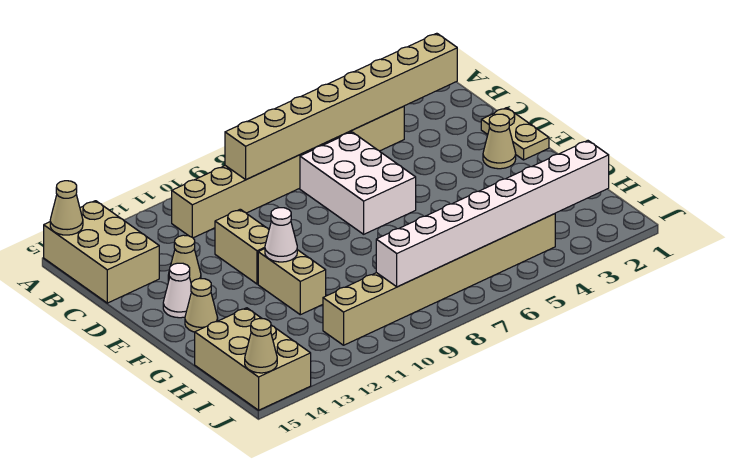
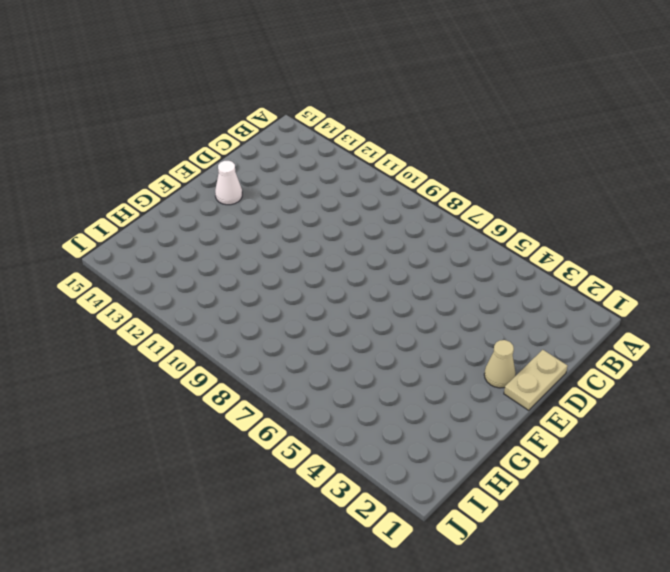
none -> tan 2x3 brick [44,201,159,303]
none -> tan 1x8 brick [172,106,404,238]
none -> white 2x3 brick [300,132,416,234]

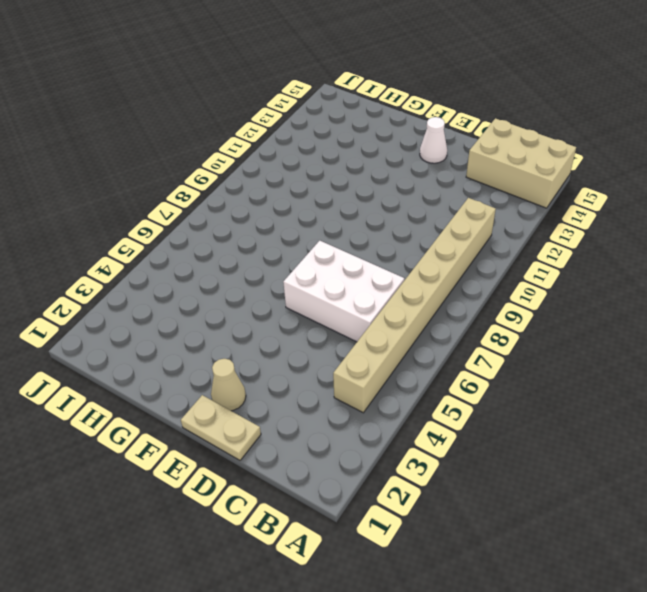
none -> tan 1x2 brick [215,209,269,284]
none -> tan 1x1 cone [168,235,201,283]
none -> tan 1x2 brick [258,249,326,315]

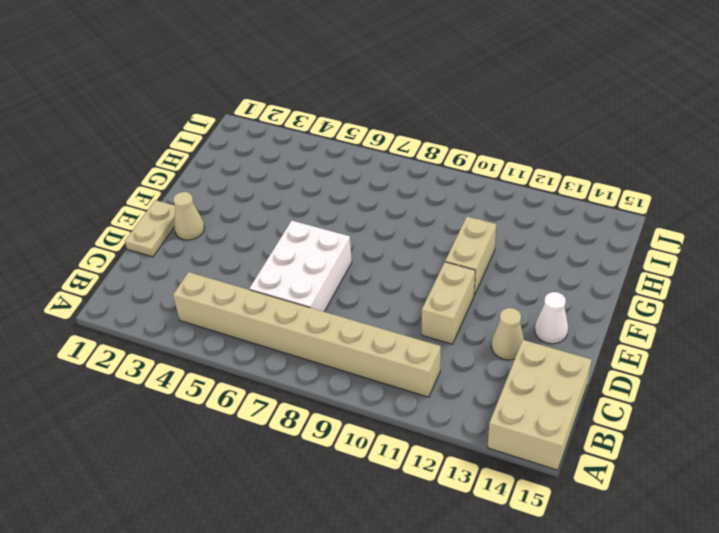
none -> tan 1x1 cone [185,278,218,332]
none -> tan 2x3 brick [195,308,311,410]
none -> tan 1x8 brick [323,214,555,345]

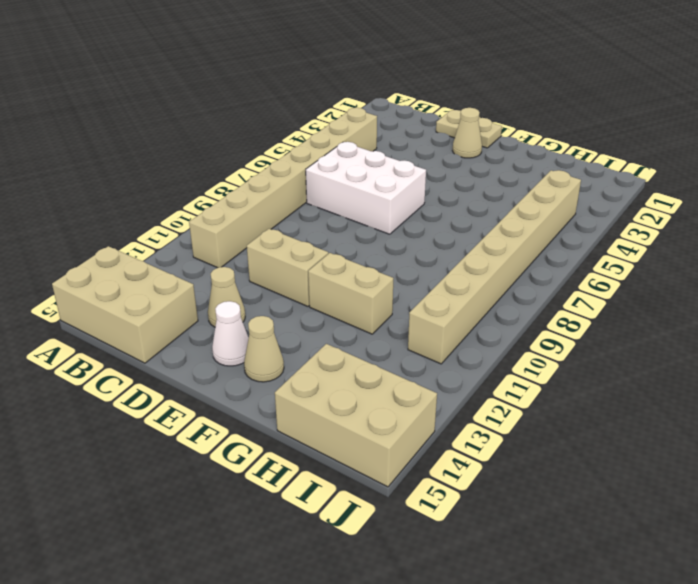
none -> tan 1x1 cone [50,181,83,235]
none -> tan 1x8 brick [225,33,457,180]
none -> white 1x1 cone [265,208,297,262]

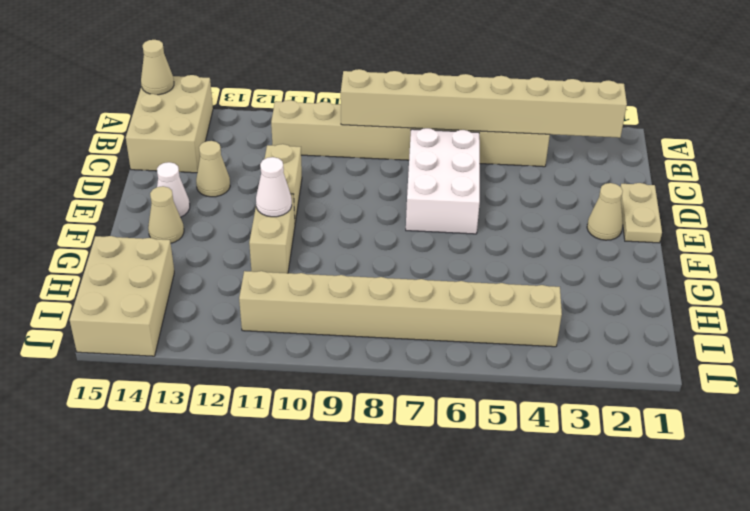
none -> white 1x8 brick [376,141,609,287]
none -> tan 1x1 cone [245,318,277,373]

